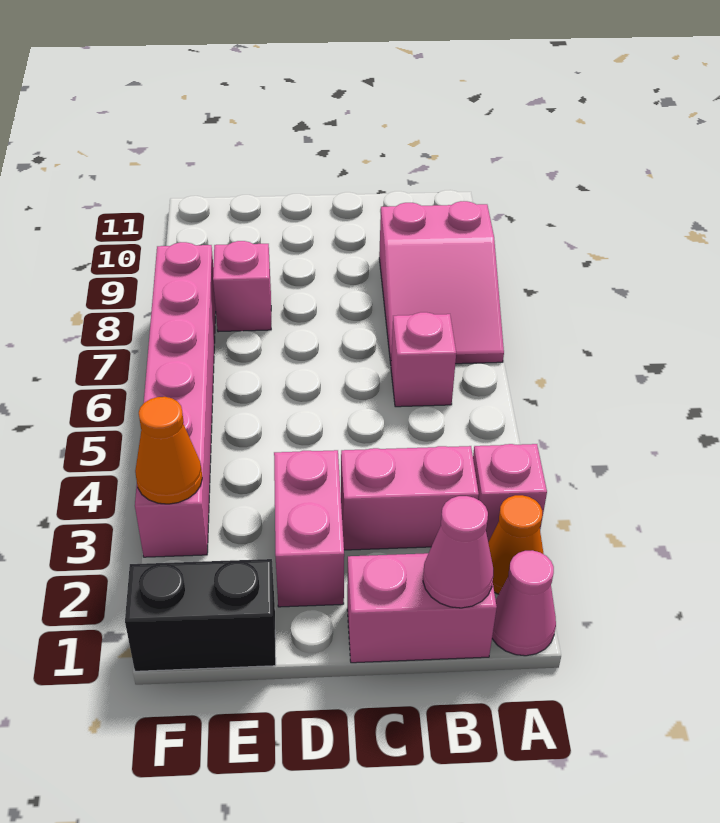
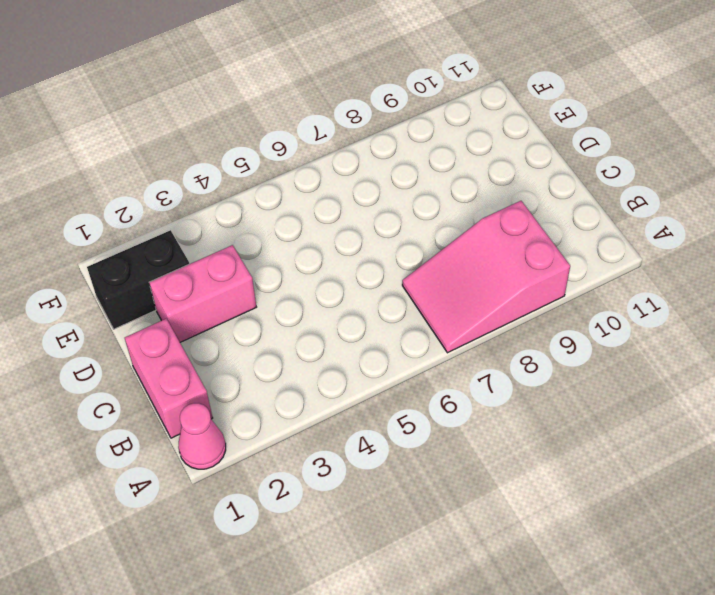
black 1x2 brick [87,230,189,329] -> black 1x2 brick turned to [125,559,276,671]
none -> orange 1x1 cone [488,495,544,594]
none -> pink 1x1 brick [473,444,547,542]
none -> pink 1x2 brick [341,446,479,550]

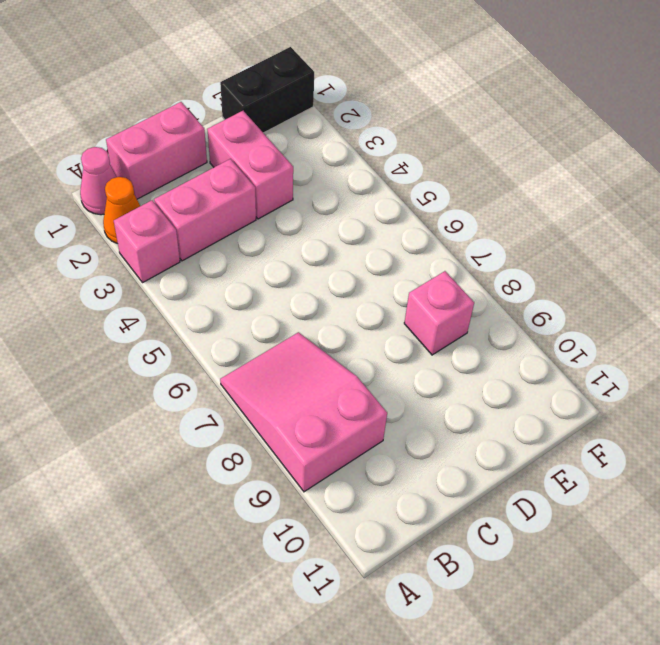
none -> pink 1x1 brick [391,312,456,407]
none -> pink 1x6 brick [135,242,216,557]
none -> pink 1x1 cone [423,496,493,608]

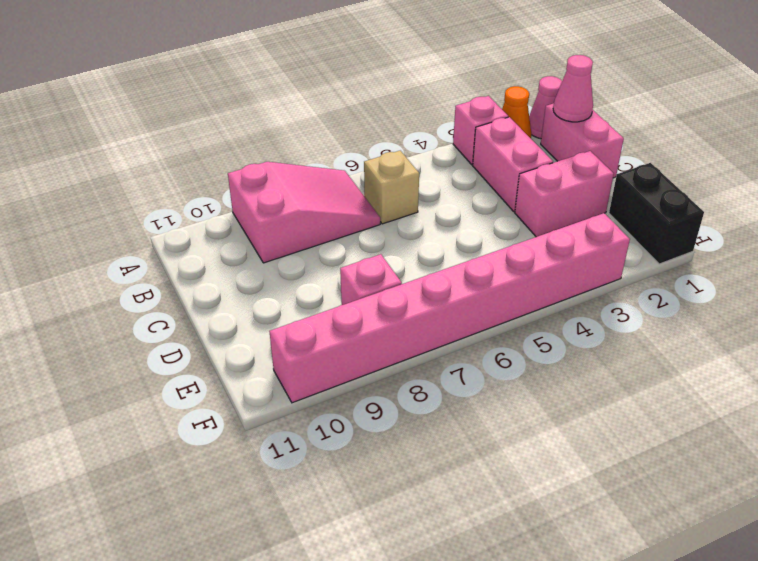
tan 1x1 brick [364,151,419,224] -> pink 1x1 brick [391,312,456,407]
pink 1x8 brick [269,213,630,403] -> pink 1x6 brick [135,242,216,557]
none -> orange 1x1 cone [135,397,202,504]

